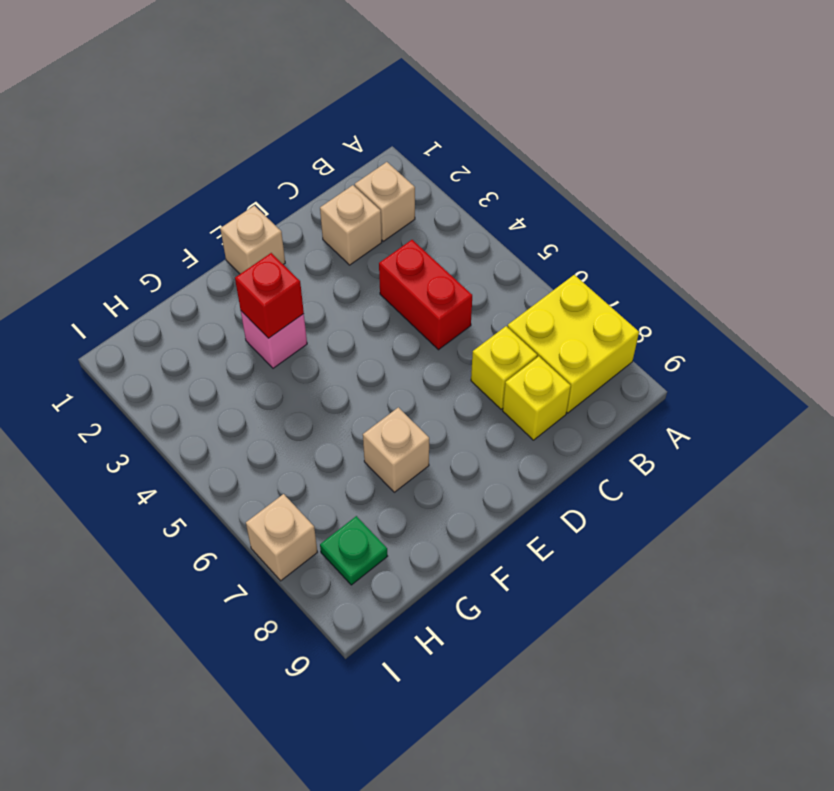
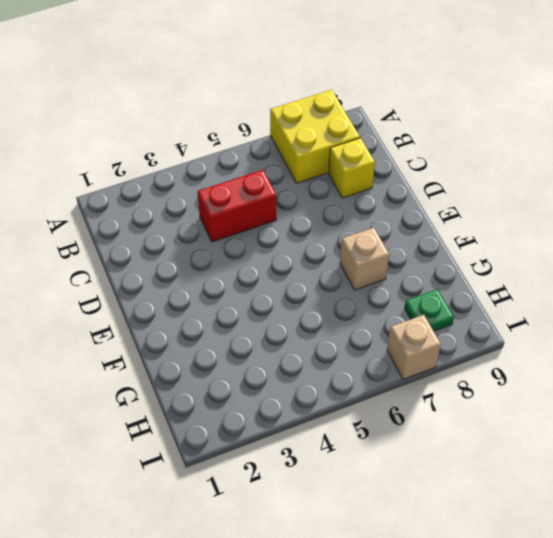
none -> tan 1x1 brick [355,162,415,241]
none -> tan 1x1 brick [320,185,382,265]
none -> yellow 1x1 brick [471,326,537,409]

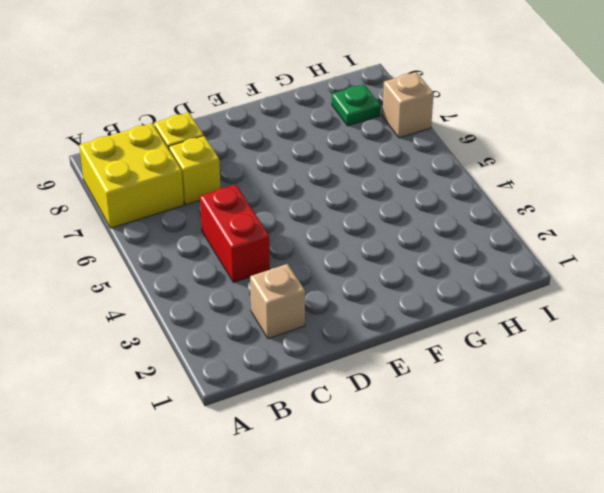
none -> tan 1x1 brick [355,162,415,241]
none -> tan 1x1 brick [220,206,285,274]
none -> pink 1x1 brick [241,311,307,368]

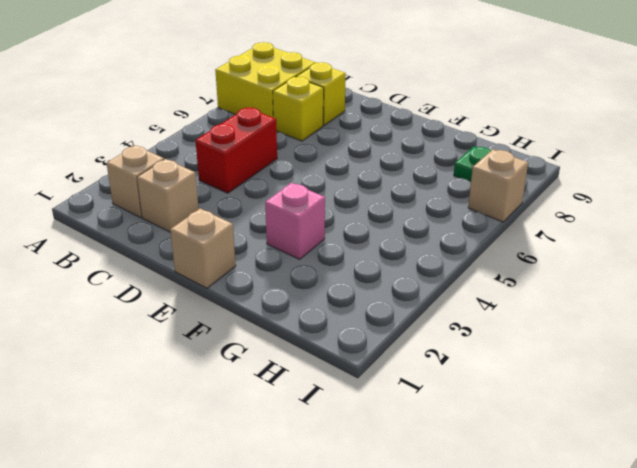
none -> tan 1x1 brick [363,407,429,492]
none -> red 1x1 brick [235,253,304,338]

